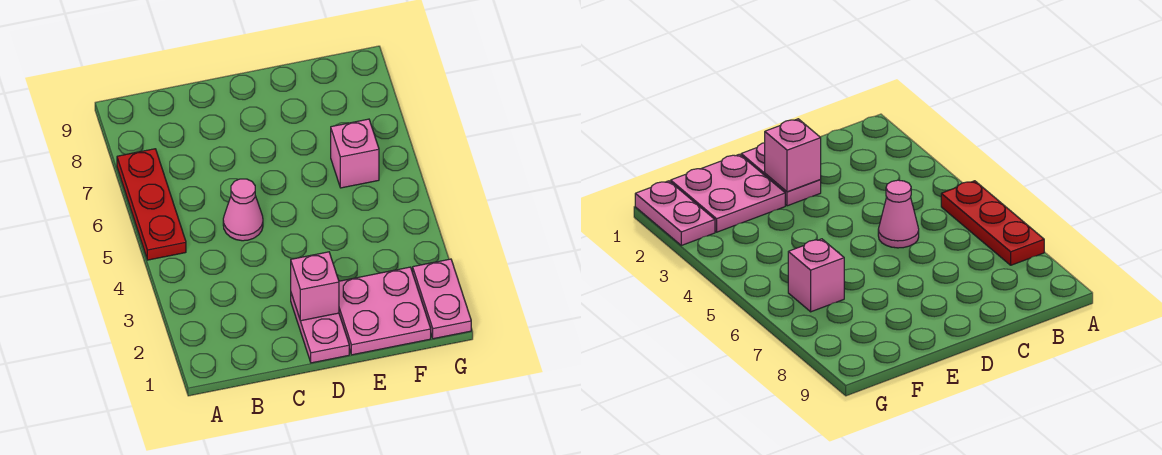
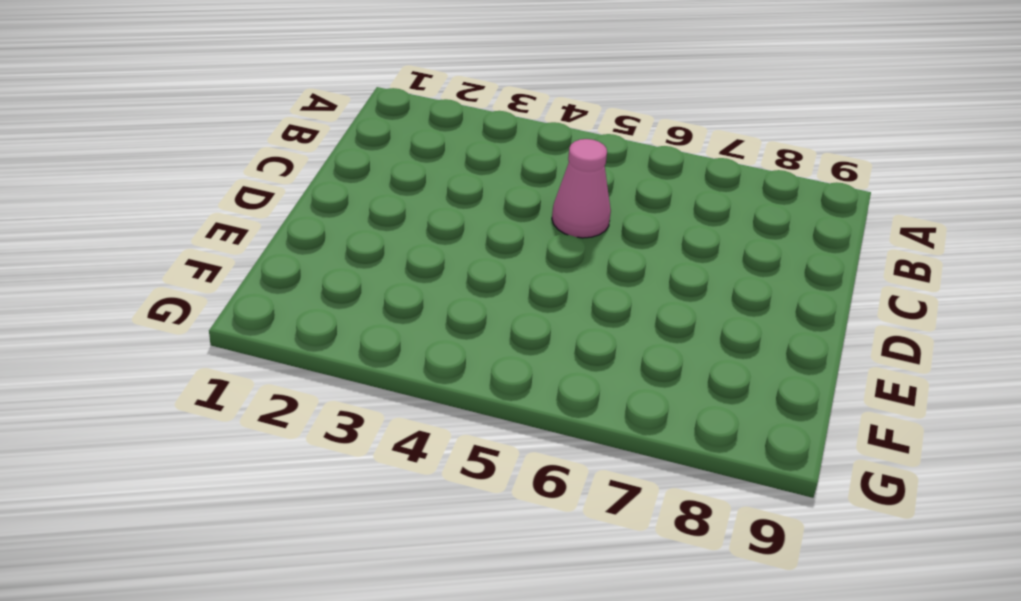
none -> red 1x3 plate [117,149,186,260]
none -> pink 1x2 plate [291,294,349,363]

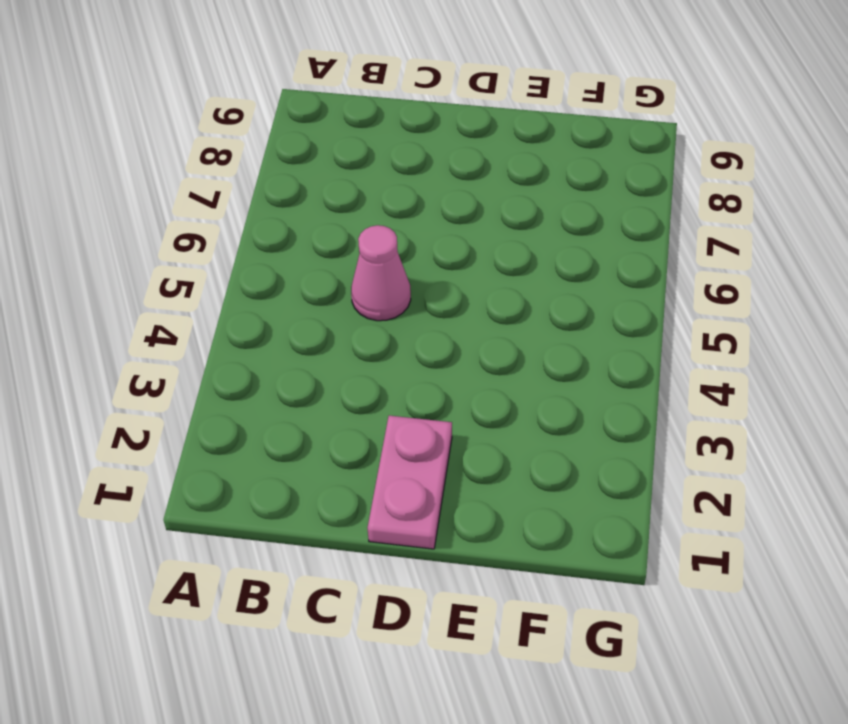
none -> red 1x3 plate [117,149,186,260]
none -> pink 2x2 plate [339,267,431,355]

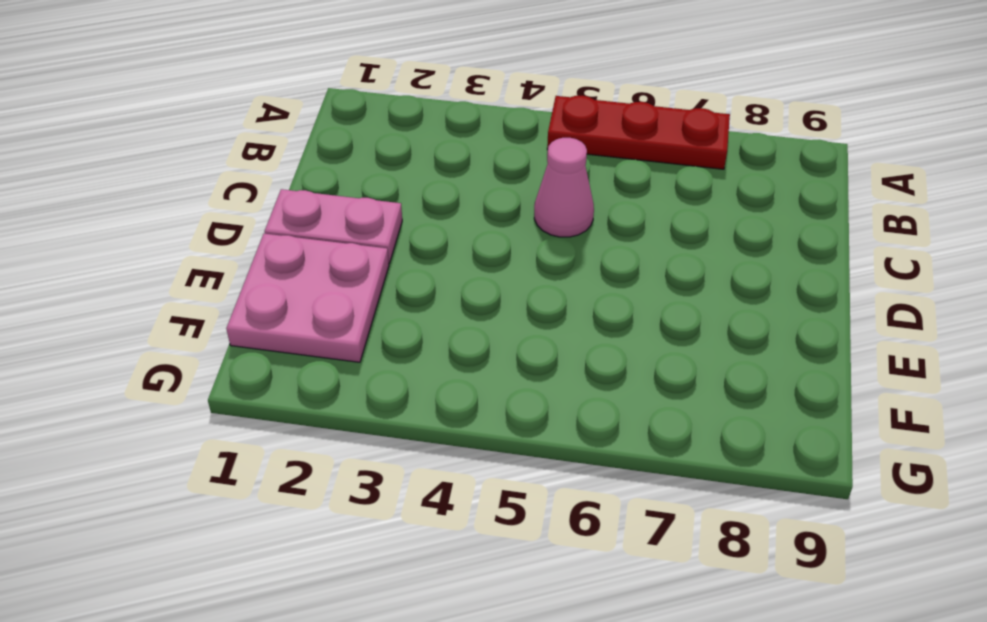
none -> pink 1x1 brick [331,119,379,188]
none -> pink 1x2 plate [413,259,471,339]

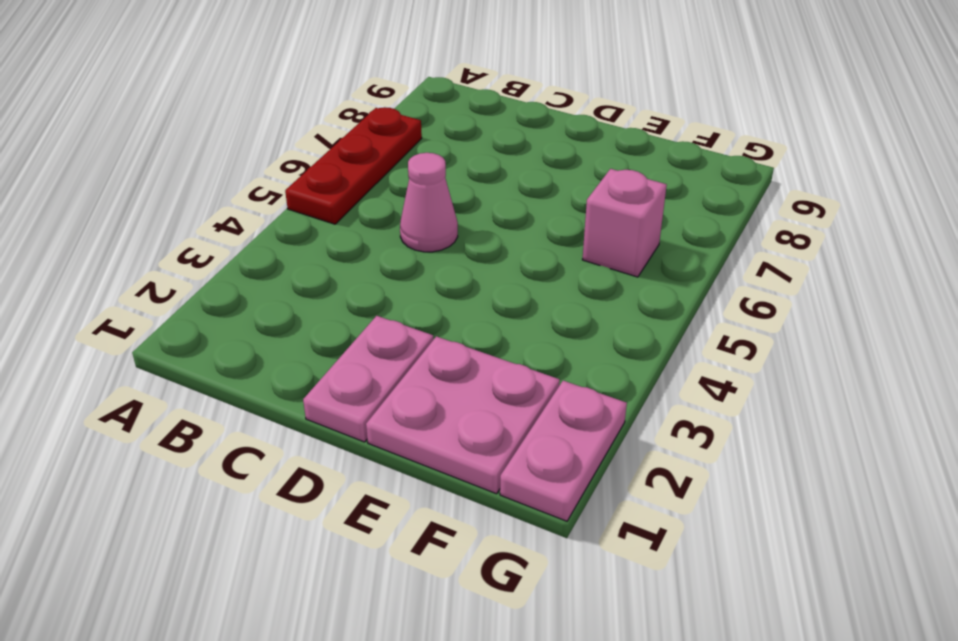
none -> pink 1x1 brick [291,252,339,321]

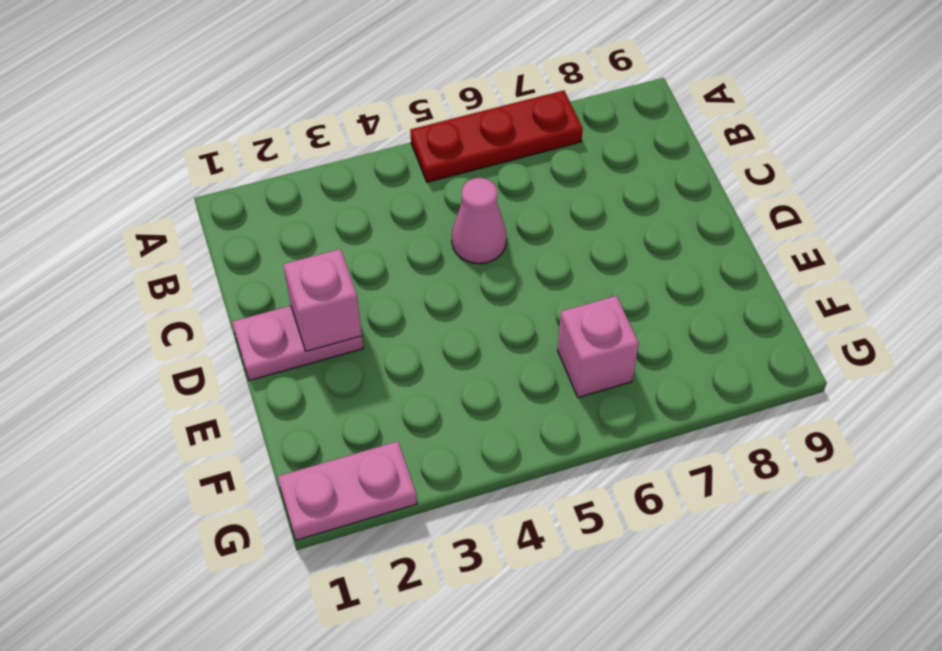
none -> pink 2x2 plate [339,267,431,355]

